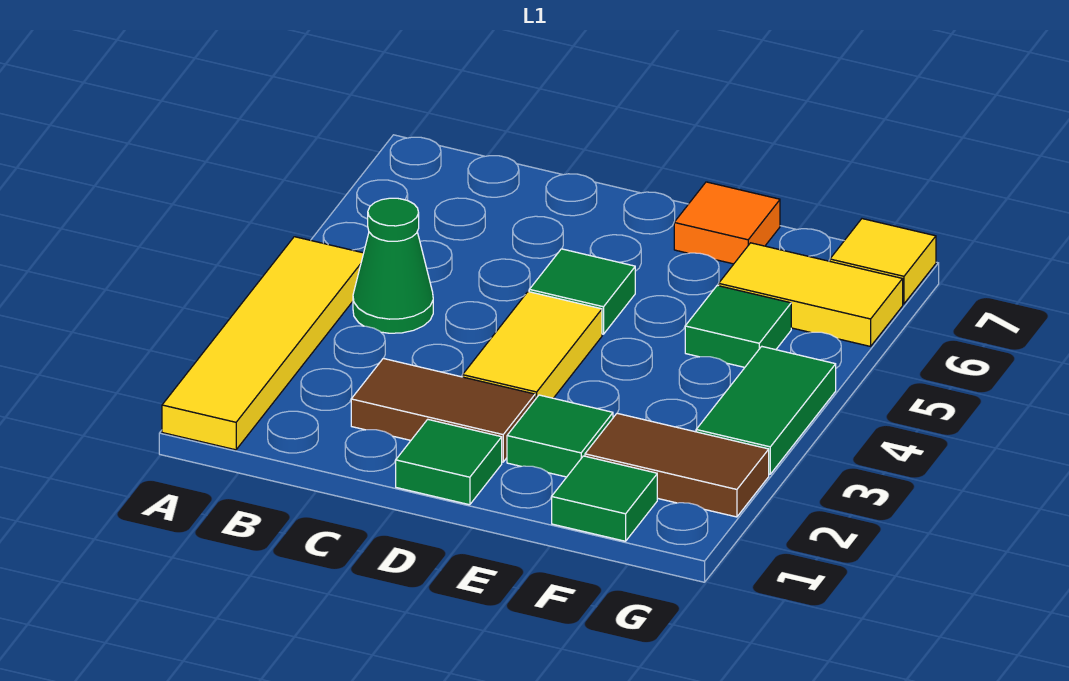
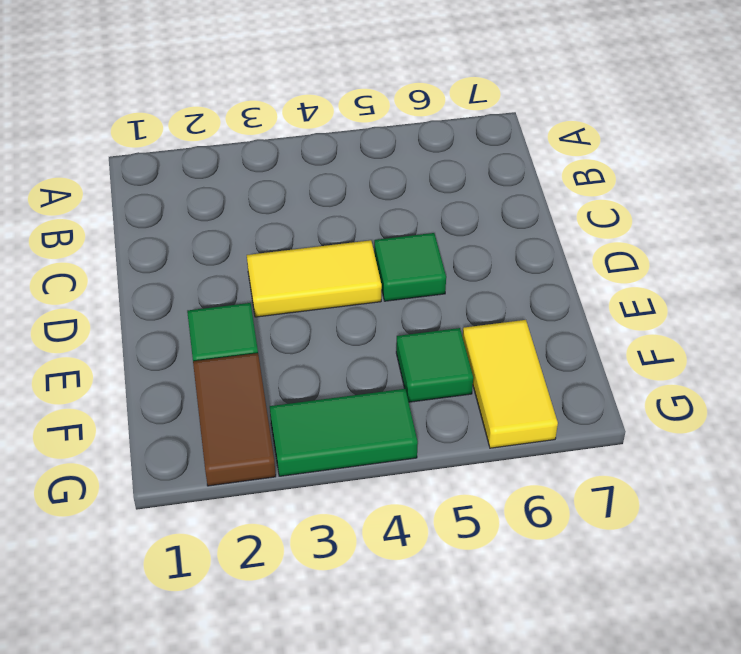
none -> yellow 1x4 tile [162,237,364,450]
none -> green 1x1 cone [353,198,433,333]
none -> brown 1x2 tile [351,358,535,462]

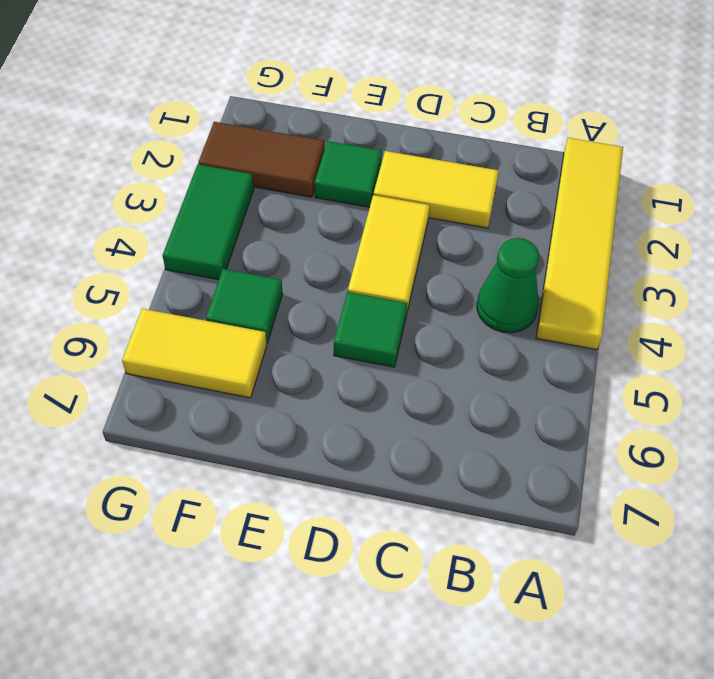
yellow 1x2 tile [374,151,499,228] -> brown 1x2 tile [351,358,535,462]
none -> green 1x1 tile [396,419,502,505]
none -> orange 1x1 tile [674,182,780,264]
none -> green 1x1 tile [552,456,657,541]

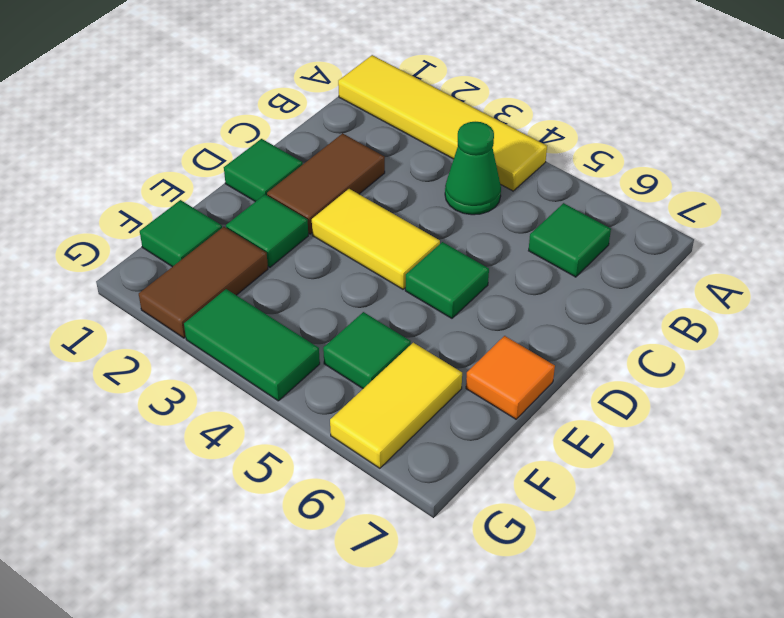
green 1x1 tile [529,203,611,277] -> none
none -> yellow 1x1 tile [830,219,936,304]

